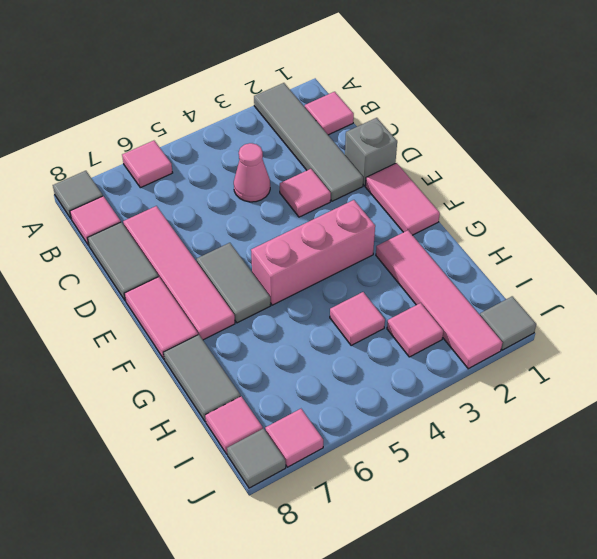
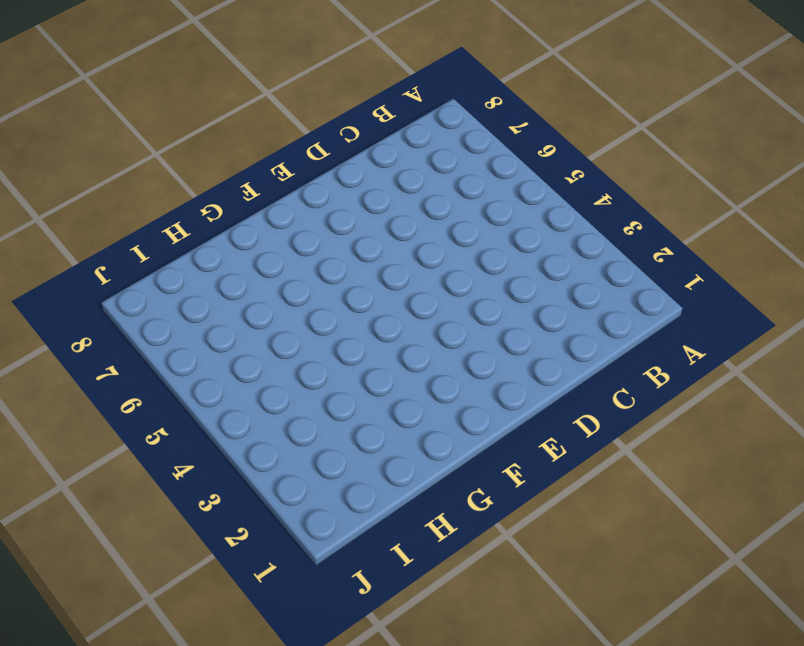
none -> grey 1x4 tile [254,83,363,201]
none -> pink 1x1 tile [122,141,173,188]
none -> grey 1x1 tile [53,171,103,218]

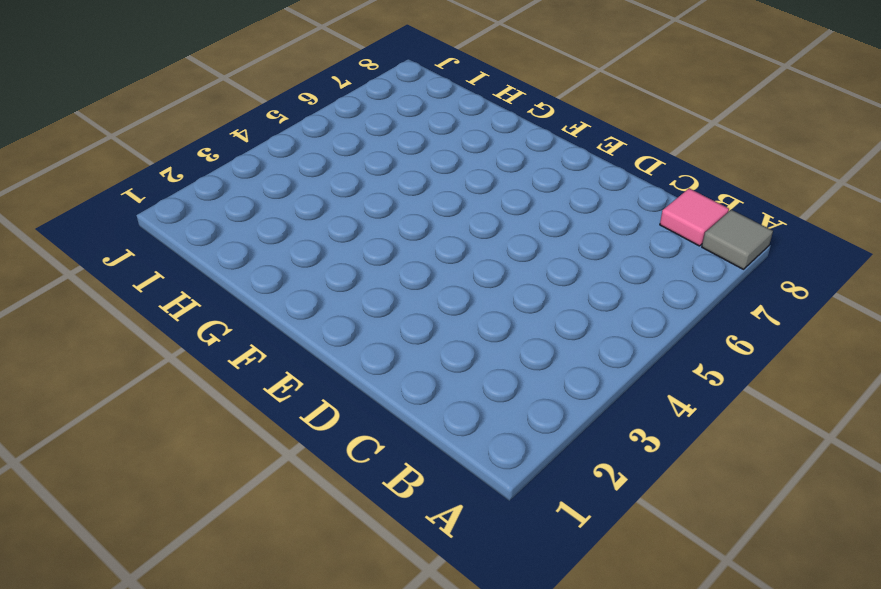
none -> grey 1x4 tile [254,83,363,201]
none -> pink 1x1 tile [122,141,173,188]
none -> pink 1x1 tile [305,92,354,135]

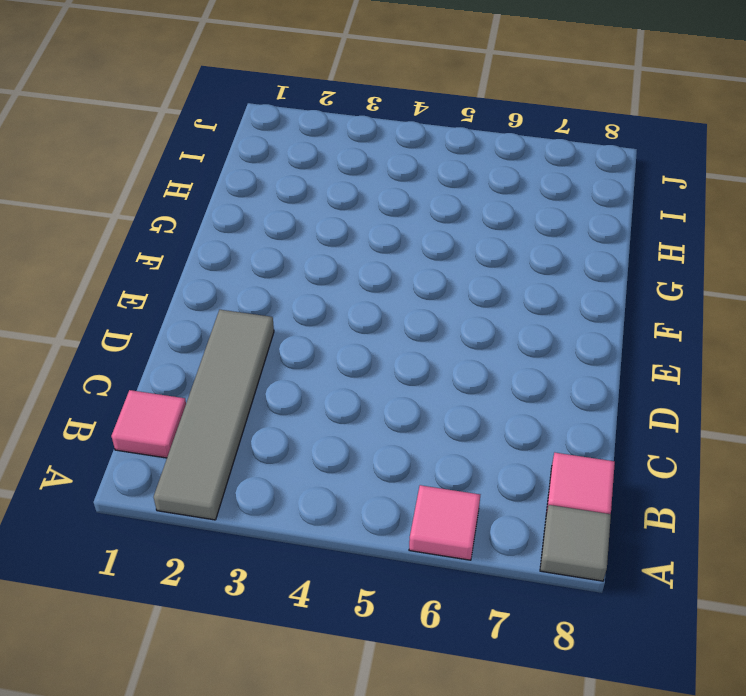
none -> pink 1x1 cone [234,143,270,202]
none -> pink 1x4 tile [123,206,235,340]
none -> grey 1x2 tile [88,222,158,301]

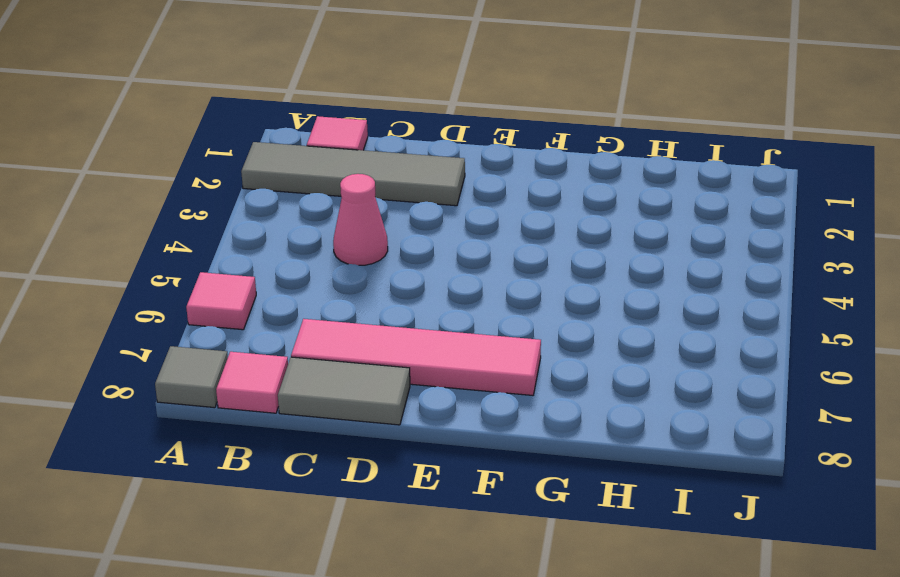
none -> grey 1x1 brick [345,118,397,186]
none -> pink 1x1 tile [280,169,331,217]
none -> pink 1x2 tile [365,163,440,235]

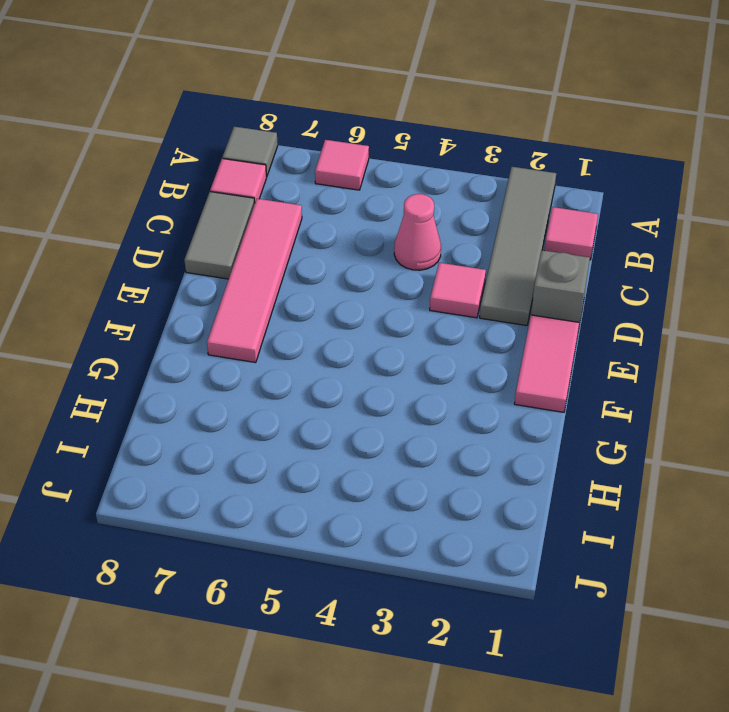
none -> grey 1x2 tile [197,243,270,323]
none -> pink 1x2 tile [124,277,198,359]
none -> pink 1x3 brick [251,200,375,305]

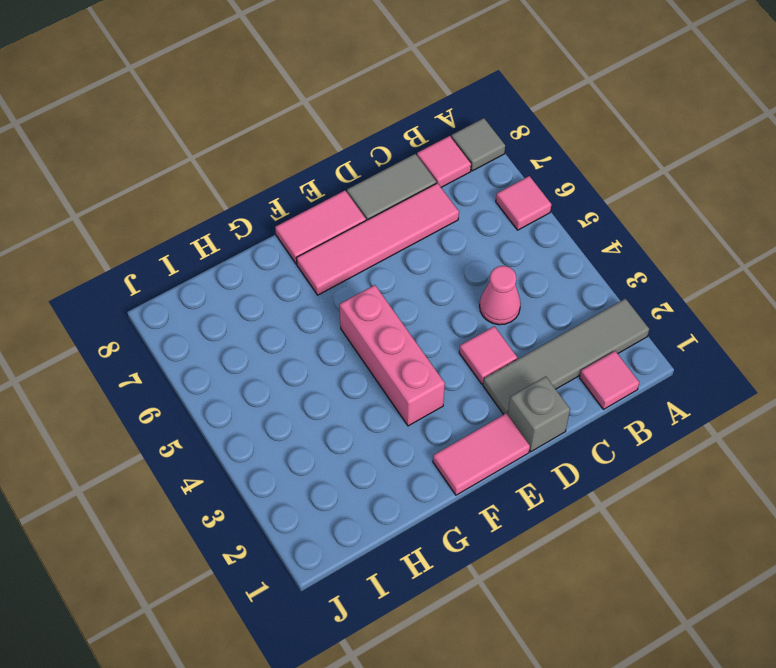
none -> grey 1x2 tile [197,243,270,323]
none -> pink 1x4 tile [376,230,503,369]
none -> grey 1x2 tile [164,335,240,422]

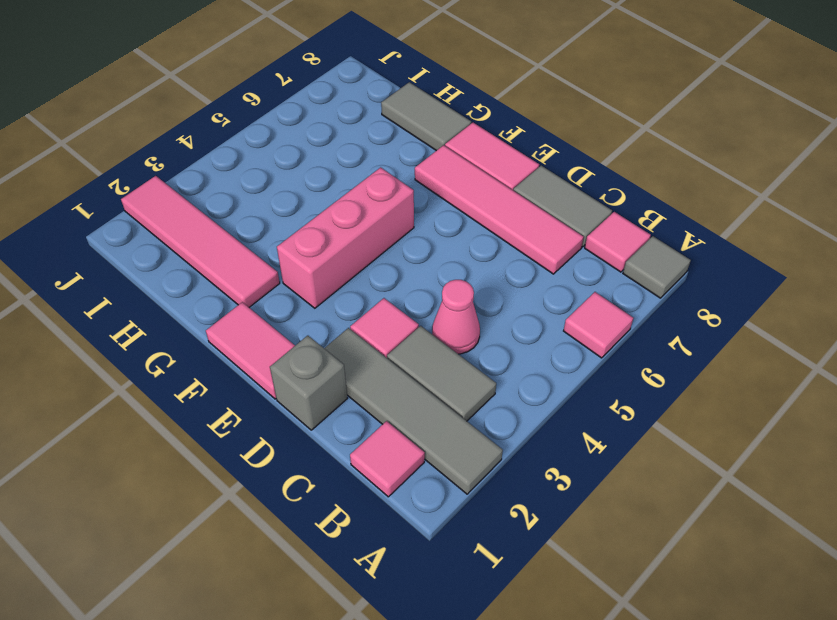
grey 1x2 tile [387,326,496,421] -> grey 1x2 tile moved to [197,243,270,323]
none -> pink 1x1 tile [330,292,385,346]
none -> pink 1x1 tile [387,303,443,357]
none -> pink 1x1 tile [205,396,263,454]

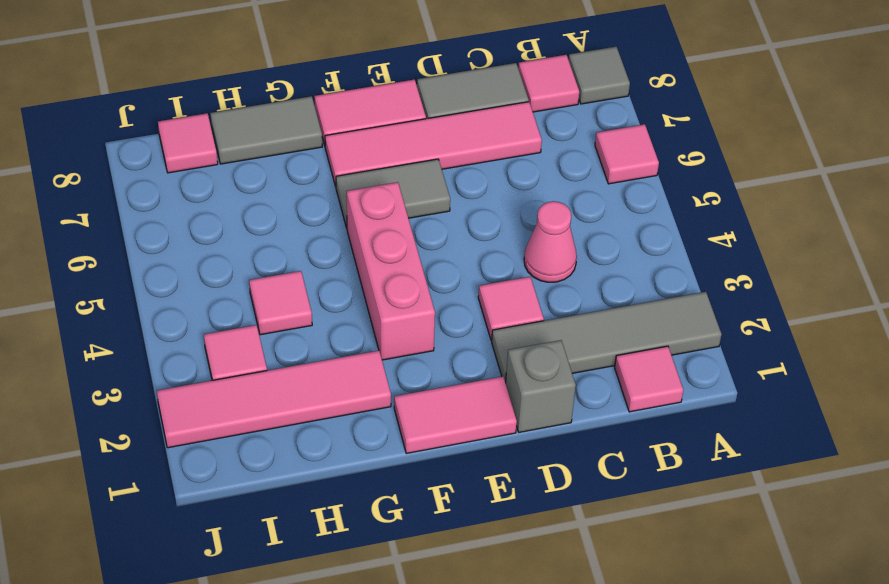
none -> grey 1x1 tile [480,296,536,350]
none -> pink 1x1 tile [265,409,323,467]
none -> grey 1x1 tile [227,429,286,488]

